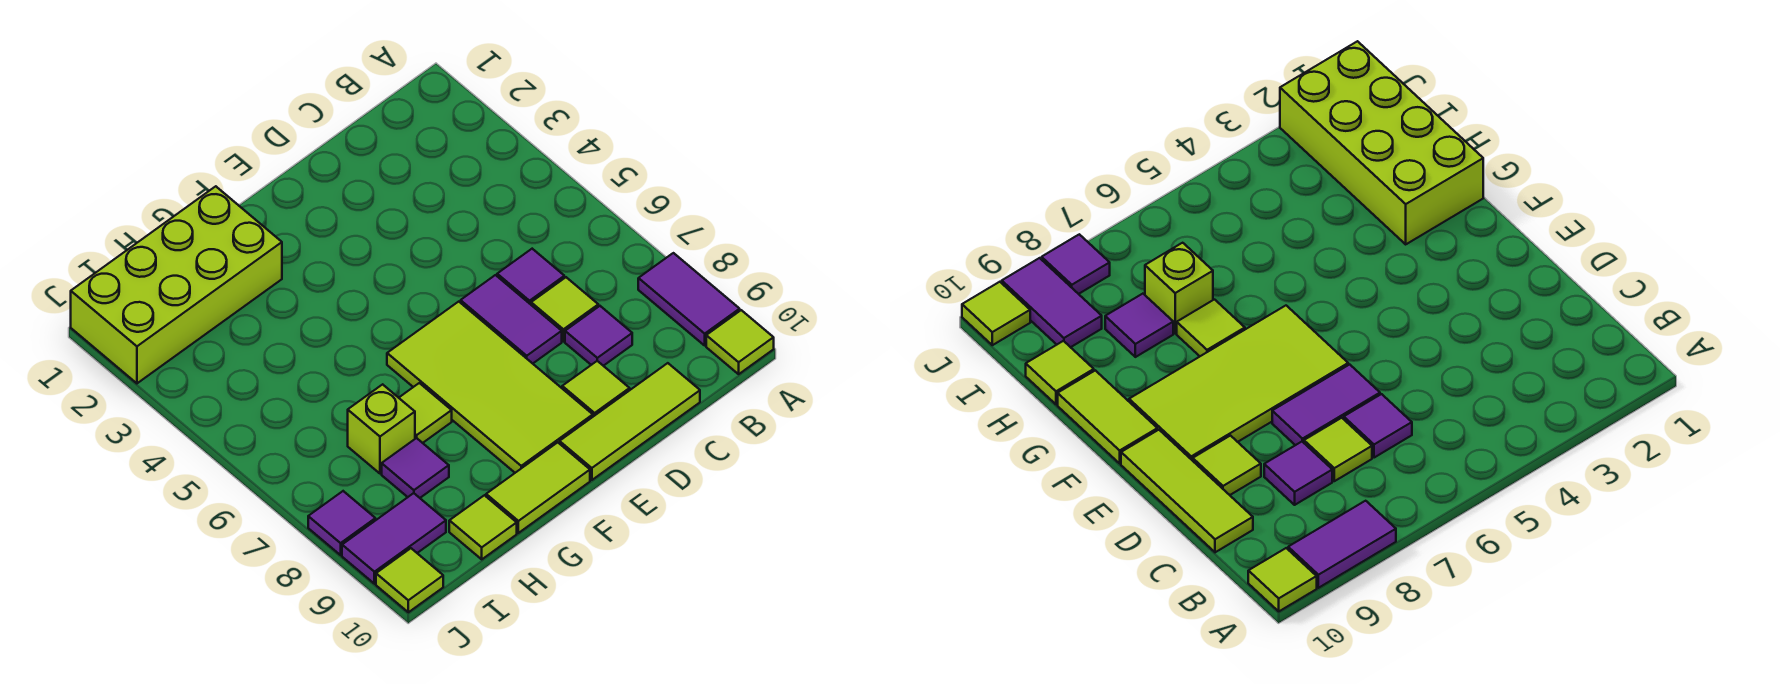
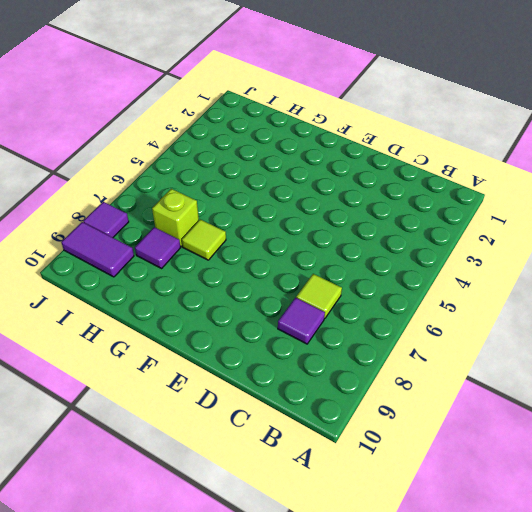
none -> purple 1x2 tile [638,253,740,345]
none -> lime 1x1 tile [706,310,774,374]
none -> purple 1x1 tile [497,249,564,304]

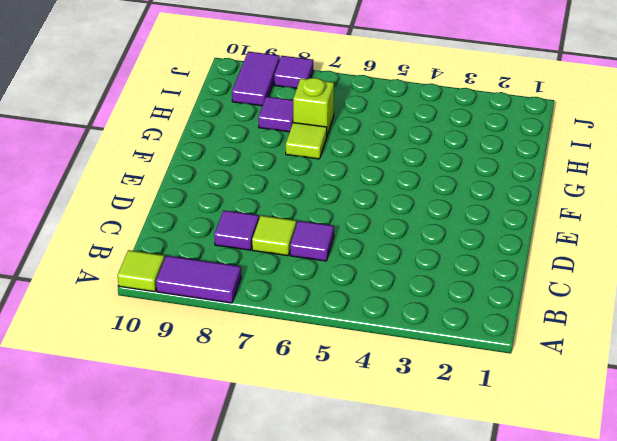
none -> lime 1x3 tile [560,363,700,480]
none -> purple 1x2 tile [461,275,562,364]
none -> lime 1x1 tile [562,361,630,416]

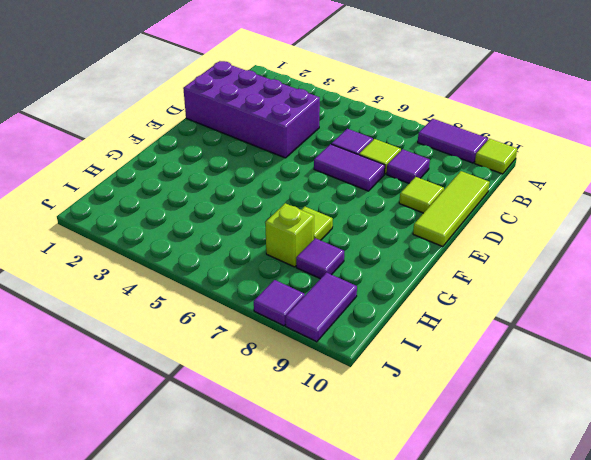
purple 2x4 brick [183,61,320,158] -> none
none -> lime 2x4 tile [387,302,593,473]
none -> lime 1x2 tile [486,442,590,533]
none -> lime 2x4 brick [71,186,282,383]

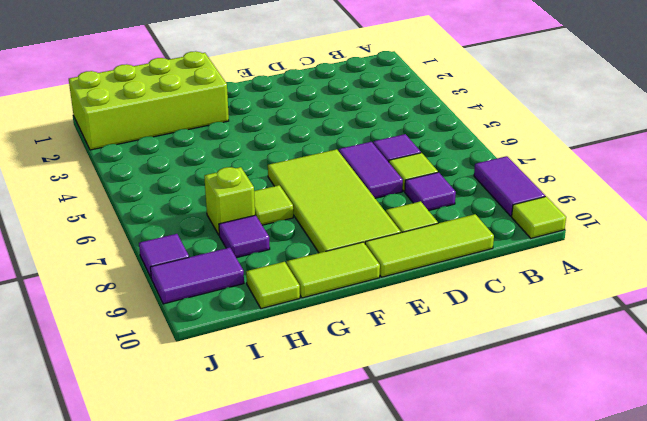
none -> lime 1x1 tile [376,548,443,612]

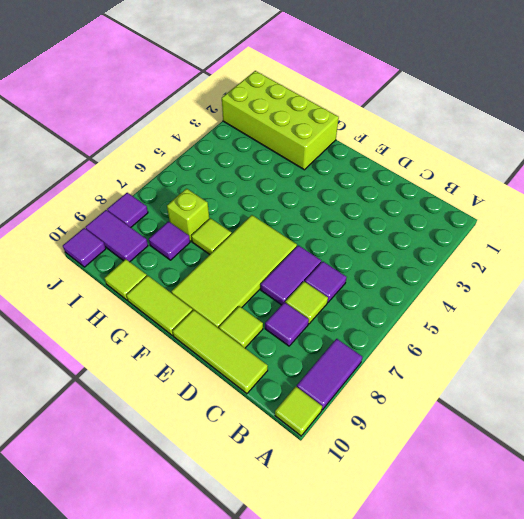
purple 1x1 tile [63,228,106,267] -> lime 1x1 tile [376,548,443,612]

